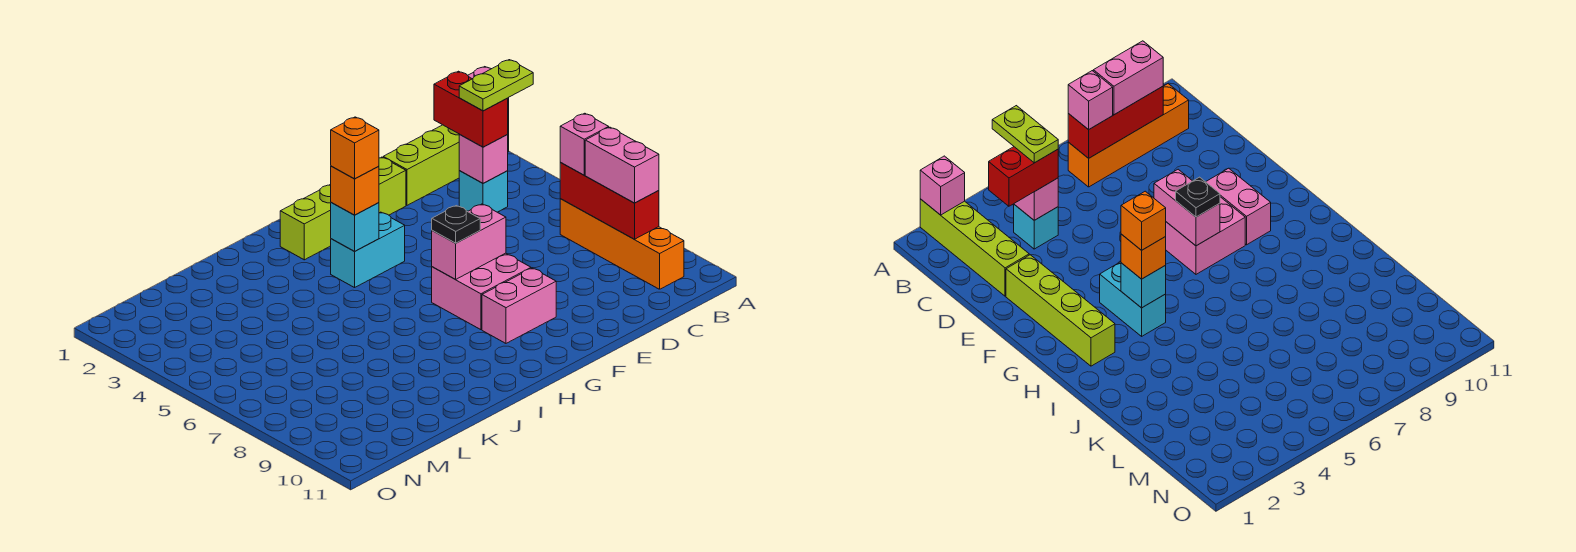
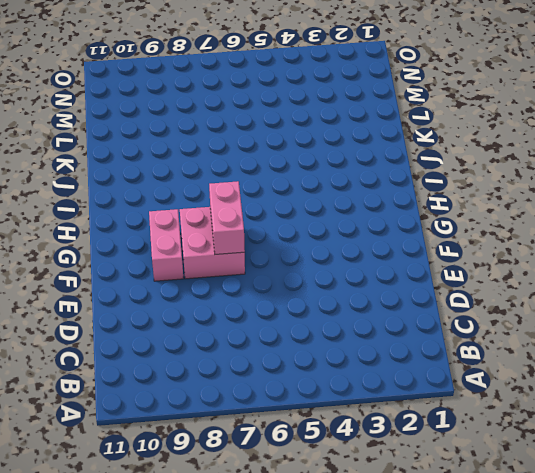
none -> lime 1x4 brick [383,116,509,205]
none -> orange 1x4 brick [560,199,684,289]
none -> cyan 1x1 brick [459,171,508,212]

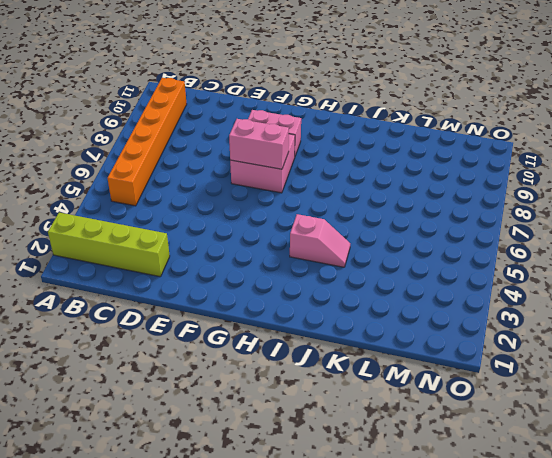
orange 1x6 brick [108,78,187,206] -> orange 1x4 brick [560,199,684,289]
pink 1x2 slope [290,214,350,267] -> none
none -> cyan 1x1 brick [459,171,508,212]
none -> lime 1x4 brick [280,157,406,260]
none -> cyan 1x2 brick [331,212,405,288]

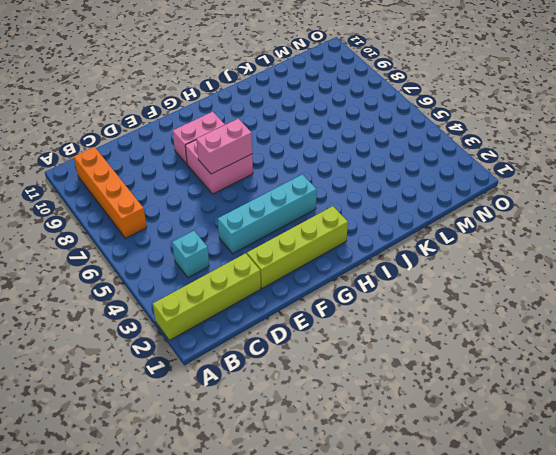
cyan 1x4 brick [218,175,317,254] -> cyan 1x2 brick [331,212,405,288]
none -> pink 1x1 brick [920,156,965,215]
none -> red 1x3 brick [560,163,659,239]
none -> pink 1x1 brick [459,135,508,183]

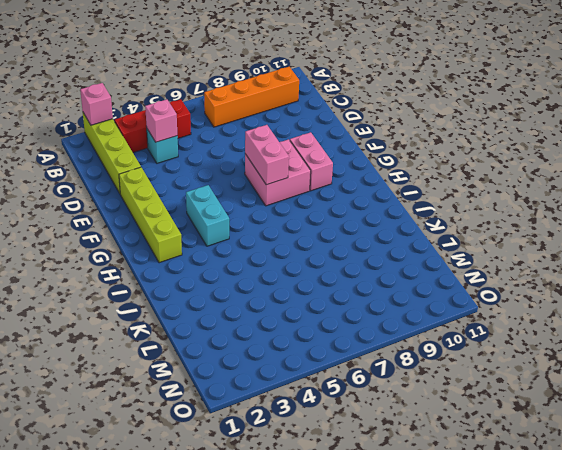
red 1x3 brick [114,99,191,152] -> red 1x3 brick moved to [560,163,659,239]
none -> cyan 1x1 brick [331,203,379,251]
none -> pink 1x1 brick [560,113,609,175]
none -> pink 1x2 brick [585,127,659,203]

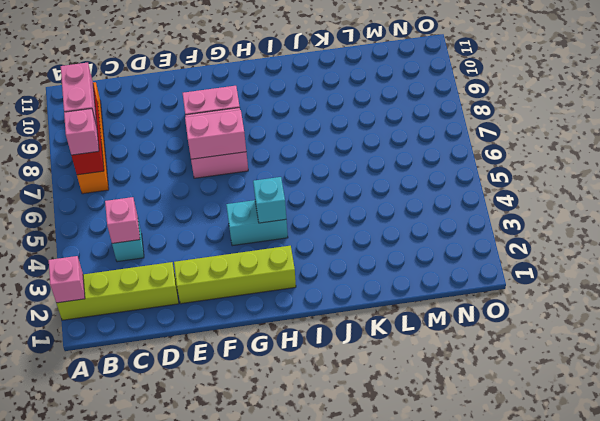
none -> red 1x2 brick [434,71,508,147]
none -> black 1x1 plate [432,206,480,243]
none -> orange 1x1 brick [331,166,379,215]

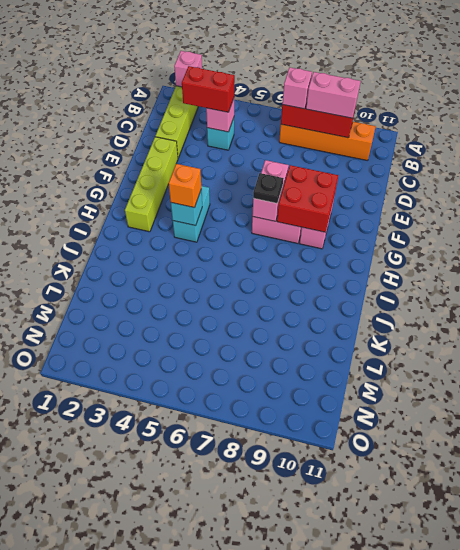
red 2x2 brick [277,165,338,232] -> none
none -> lime 1x2 plate [459,60,533,111]
none -> orange 1x1 brick [331,117,379,179]

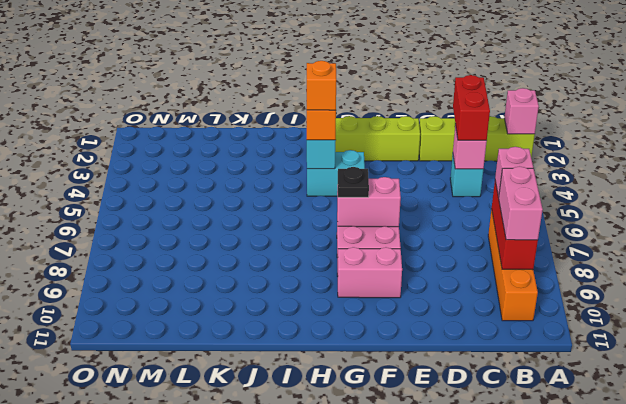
none -> lime 1x2 plate [459,60,533,111]

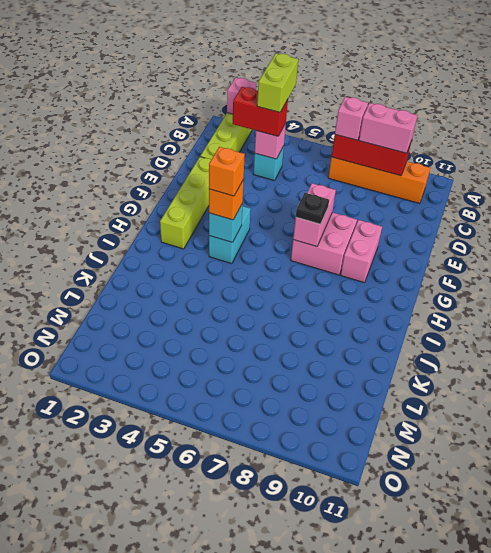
lime 1x2 brick [257,53,298,112] -> lime 1x2 plate [459,60,533,111]

